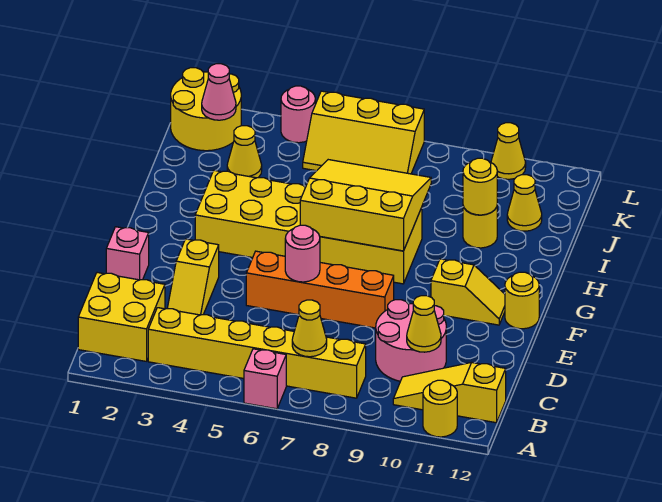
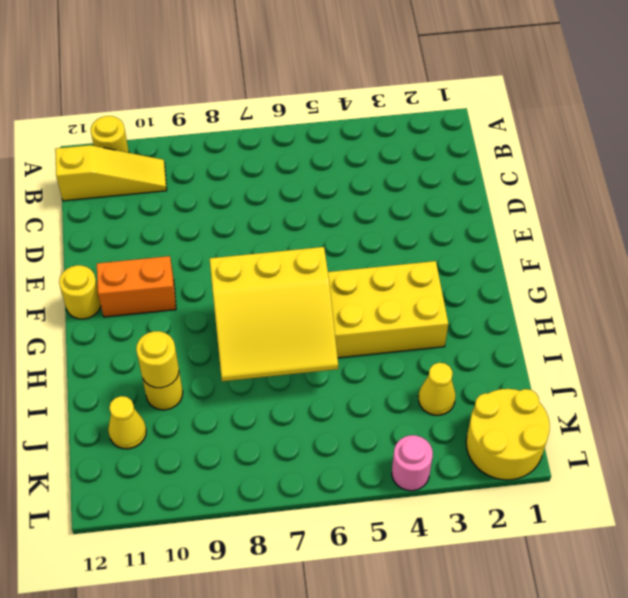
orange 1x2 brick [97,256,176,317] -> yellow 1x2 slope [431,259,505,325]
none -> pink 1x1 brick [244,349,286,409]
none -> yellow 2x2 brick [78,273,165,361]
none -> yellow 1x6 brick [148,308,366,398]

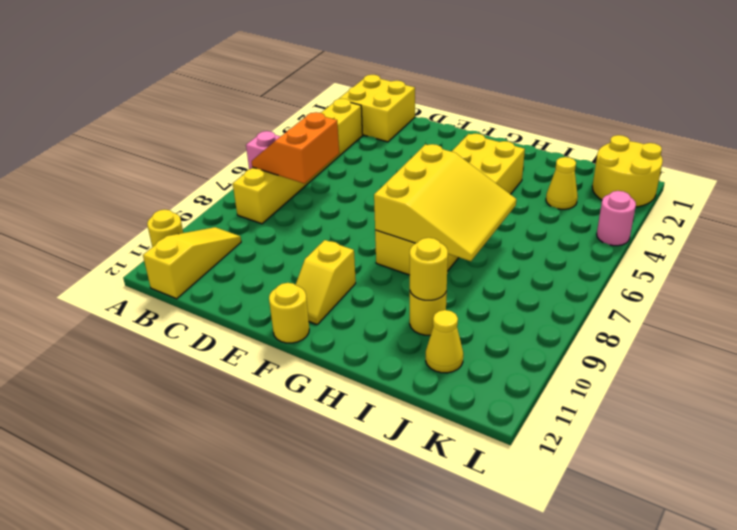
orange 2x2 slope [252,112,339,184] -> yellow 1x1 cone [292,300,327,357]
none -> pink 2x2 round brick [376,300,446,381]
none -> yellow 1x2 slope [167,239,219,315]
none -> pink 1x1 brick [106,227,149,280]

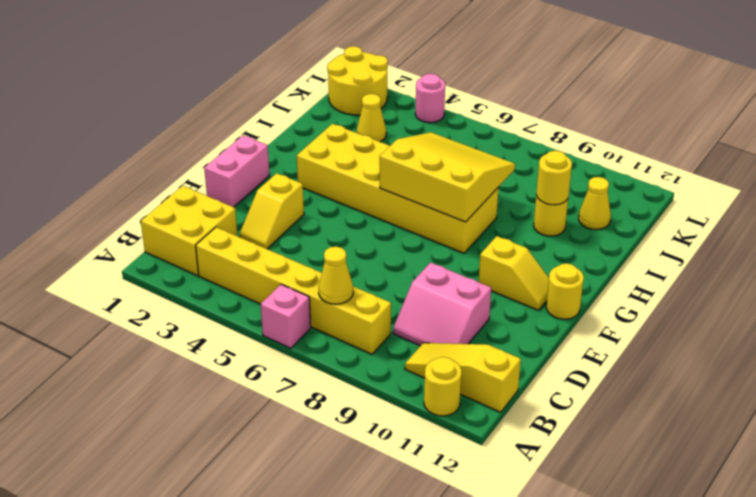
pink 2x2 slope [393,262,491,346] -> pink 2x2 round brick [376,300,446,381]
pink 1x2 brick [204,135,270,207] -> pink 1x1 brick [106,227,149,280]
none -> orange 1x4 brick [246,251,394,328]
none -> yellow 2x3 slope [303,91,424,174]
none -> yellow 1x1 cone [491,123,526,179]

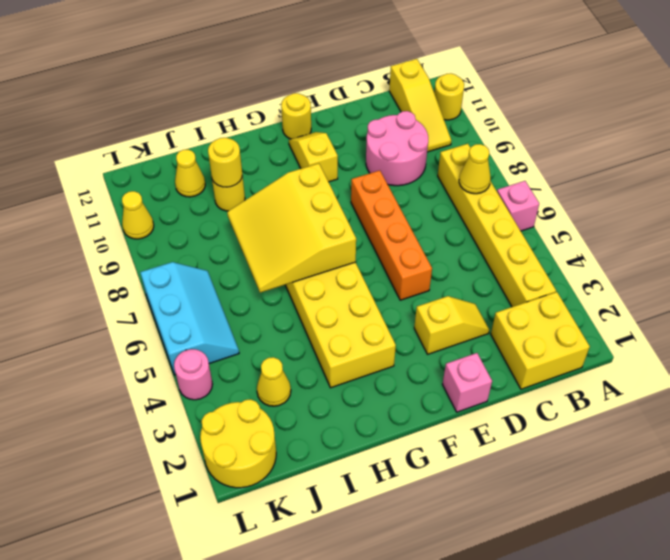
cyan 2x3 slope [140,262,239,375] -> yellow 2x3 slope [303,91,424,174]
none -> yellow 1x1 cone [407,296,441,352]
none -> pink 1x1 round brick [285,225,320,282]
none -> pink 1x1 cone [202,64,236,120]

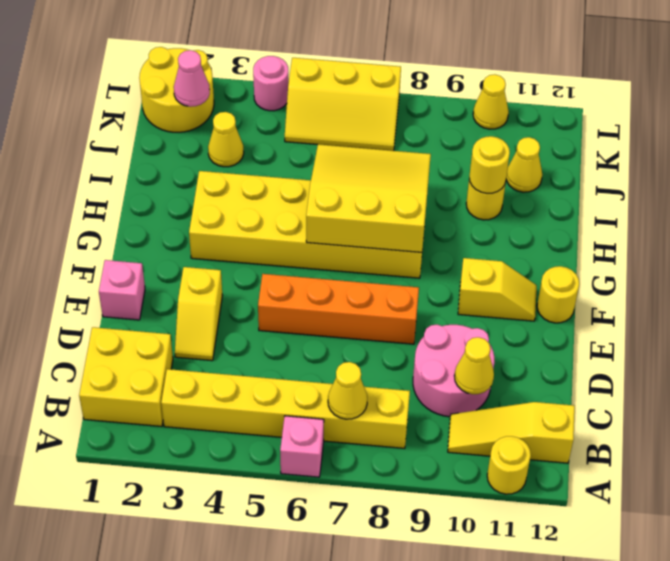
none -> pink 1x1 round brick [285,225,320,282]

